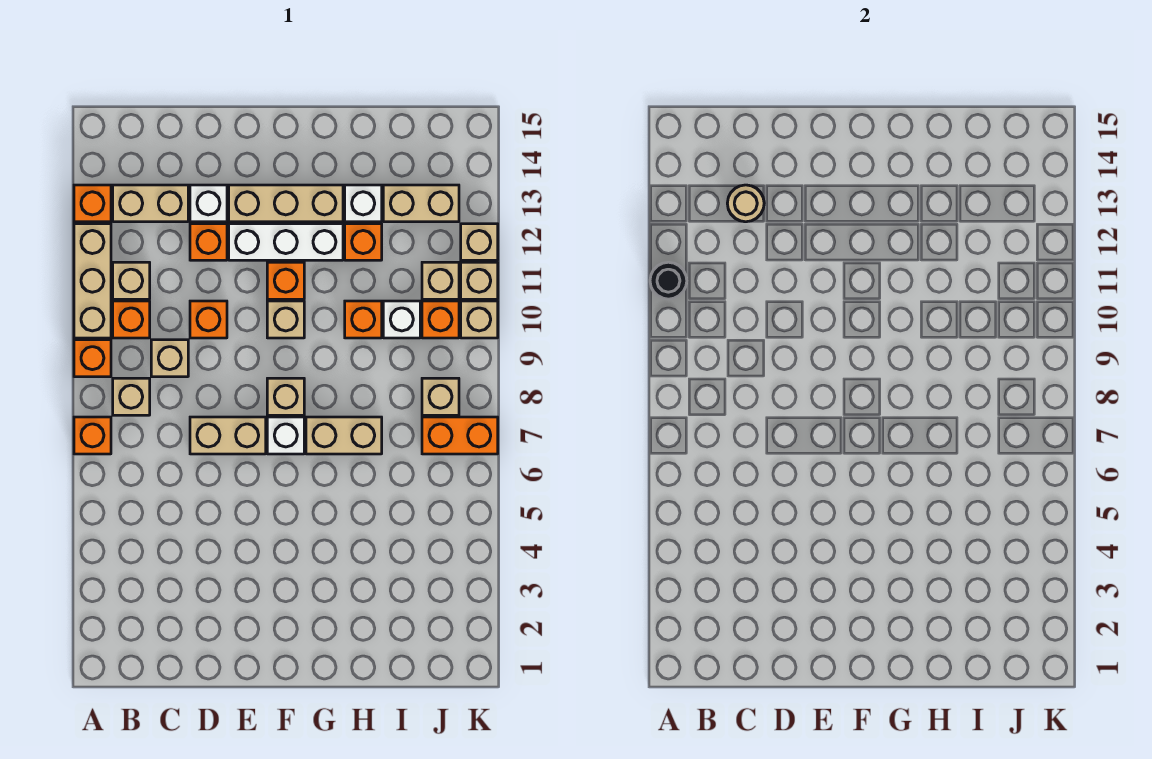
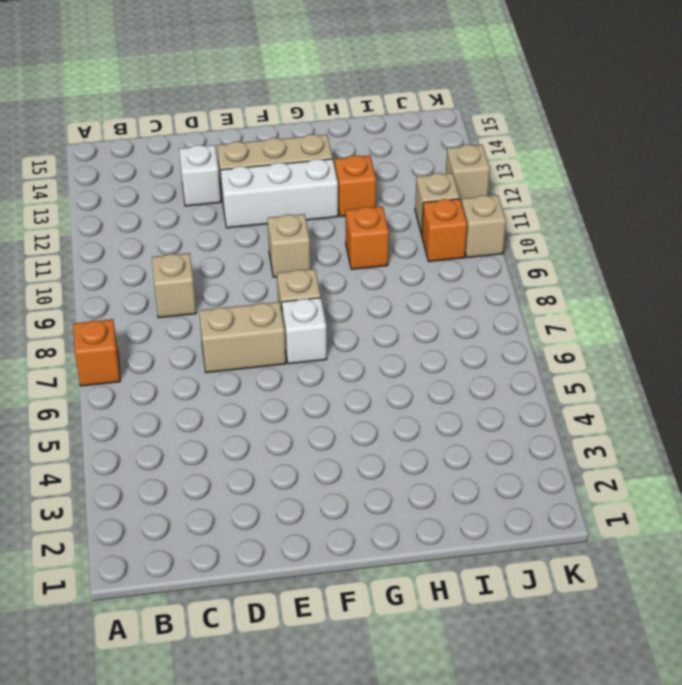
none -> orange 1x1 brick [74,340,111,377]
none -> tan 1x3 brick [74,224,111,338]
none -> orange 1x1 brick [74,185,111,222]
none -> tan 1x1 brick [113,378,150,415]

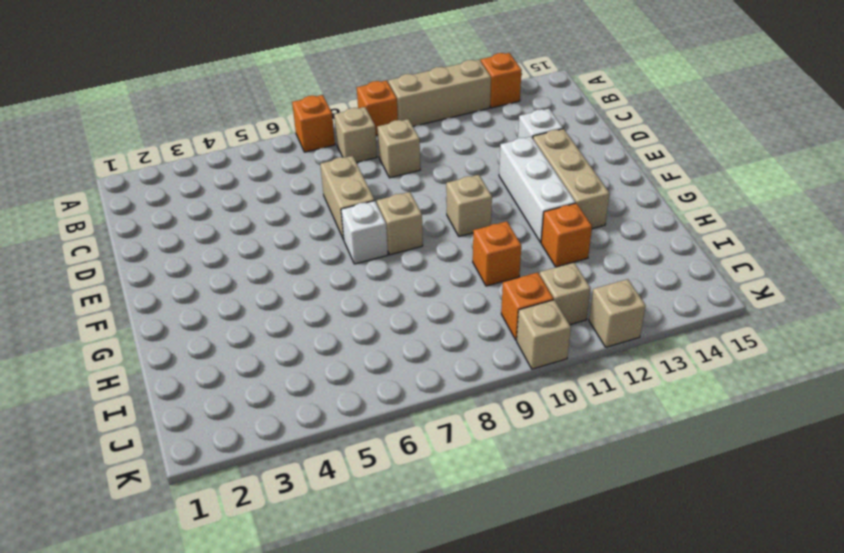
none -> orange 1x1 brick [113,301,150,338]
none -> tan 1x1 brick [113,262,150,299]
none -> tan 1x2 brick [113,185,188,222]
none -> orange 1x1 brick [190,301,227,338]

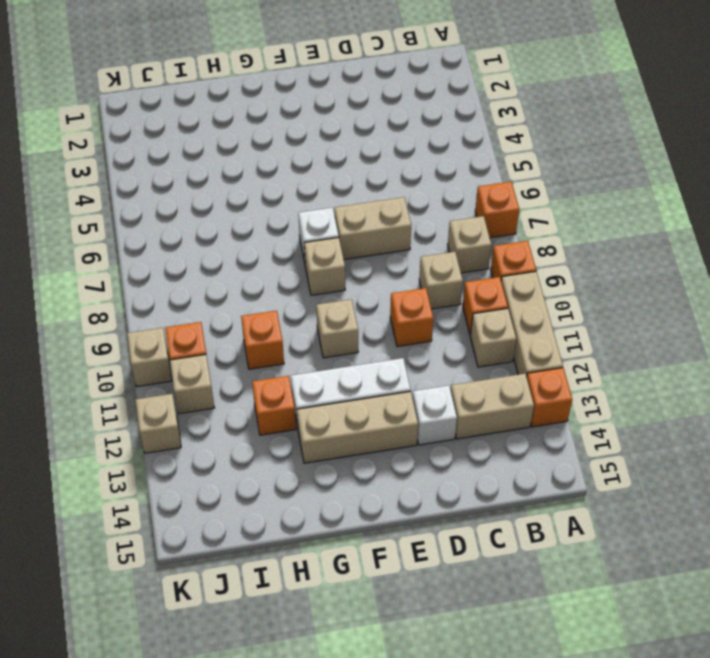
none -> orange 1x1 brick [190,224,227,260]
none -> orange 1x1 brick [267,262,304,299]
none -> tan 1x2 brick [306,417,382,454]
none -> white 1x1 brick [345,185,382,222]

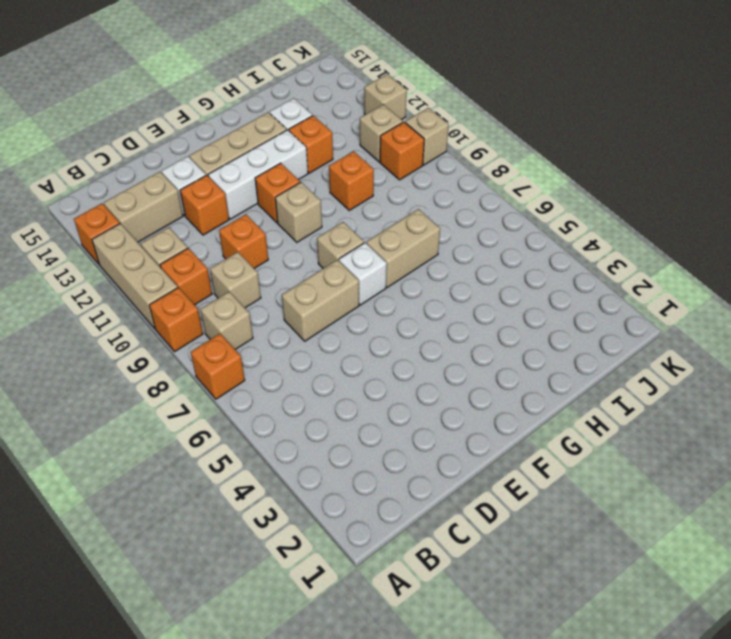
none -> white 1x1 brick [383,301,420,338]
none -> tan 1x2 brick [383,185,459,222]
none -> orange 1x2 brick [422,417,498,454]
none -> tan 1x1 brick [422,378,459,415]

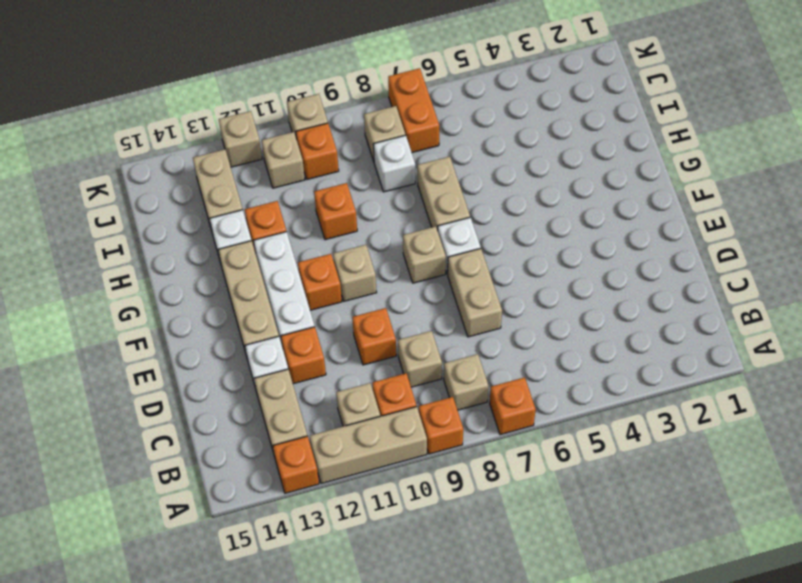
white 1x1 brick [373,135,415,192] -> white 1x1 brick moved to [383,301,420,338]
none -> tan 1x1 brick [461,262,498,299]
none -> black 1x1 round brick [650,262,687,299]
none -> tan 1x1 round brick [727,185,764,222]

